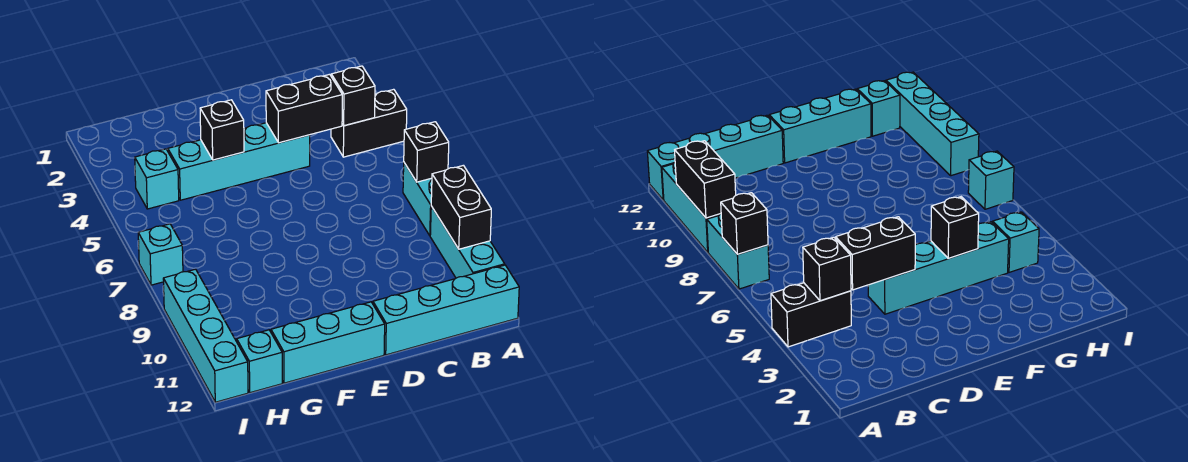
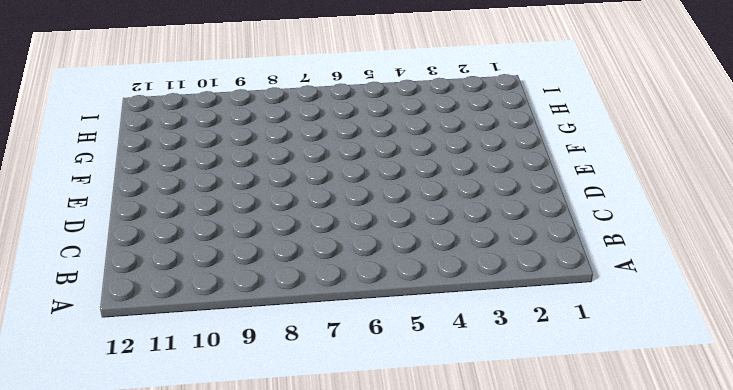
none -> black 1x2 brick [331,89,407,157]
none -> cyan 1x2 brick [403,163,432,235]
none -> cyan 1x3 brick [430,206,505,278]

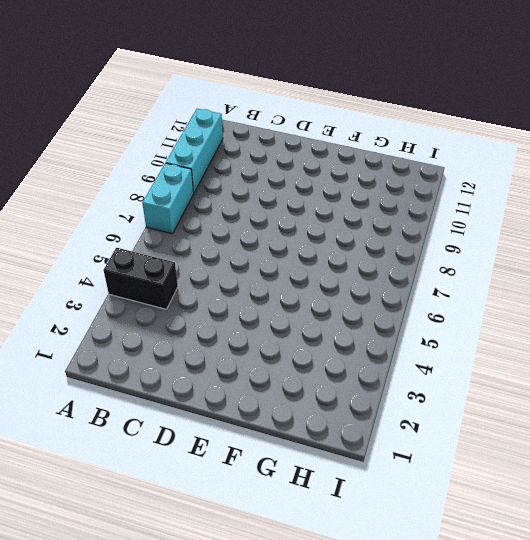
none -> cyan 1x4 brick [373,265,519,355]
none -> cyan 1x4 brick [168,123,310,200]
none -> cyan 1x3 brick [271,302,385,383]

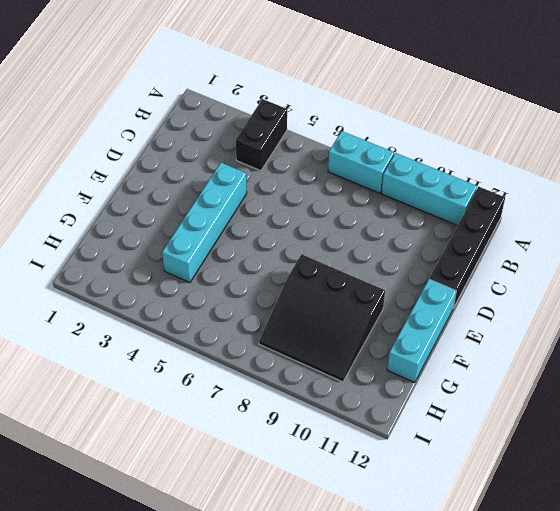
black 1x4 brick [429,187,505,308] -> cyan 1x4 brick [373,265,519,355]
black 3x3 slope [259,254,385,382] -> none
none -> cyan 1x1 brick [135,149,179,209]
none -> cyan 1x1 brick [237,330,282,393]
none -> cyan 1x1 brick [138,224,183,285]

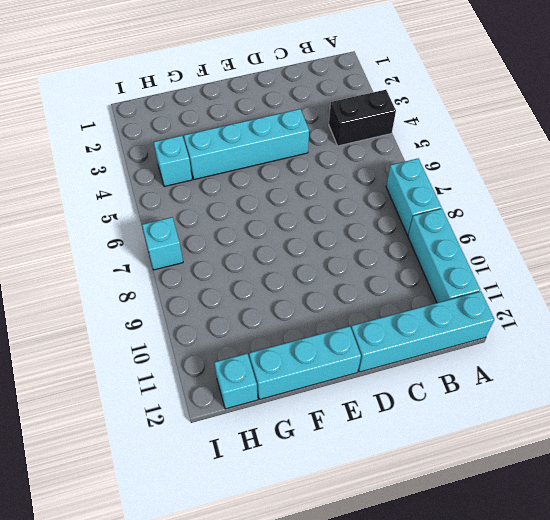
none -> cyan 1x4 brick [163,269,248,402]
none -> black 1x1 brick [404,122,449,182]
none -> black 1x2 brick [431,165,491,249]

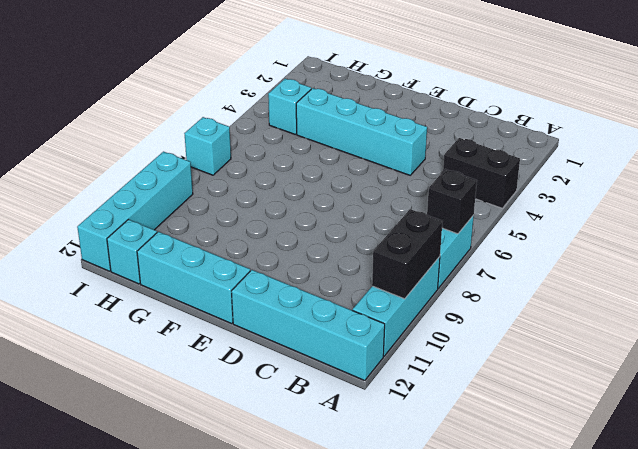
none -> black 1x1 brick [331,66,375,126]
none -> black 1x2 brick [266,74,342,143]
none -> black 1x1 brick [200,100,244,160]

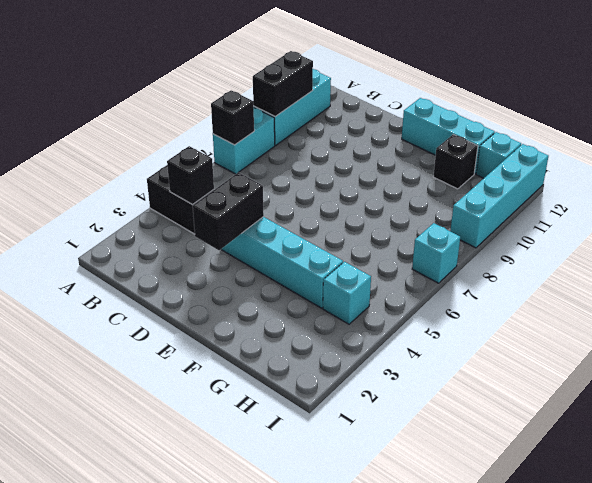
black 1x2 brick [193,173,264,250] -> black 1x2 brick turned to [266,74,342,143]
black 1x1 brick [433,135,478,189] -> black 1x1 brick moved to [200,100,244,160]
none -> cyan 1x4 brick [373,265,519,355]

